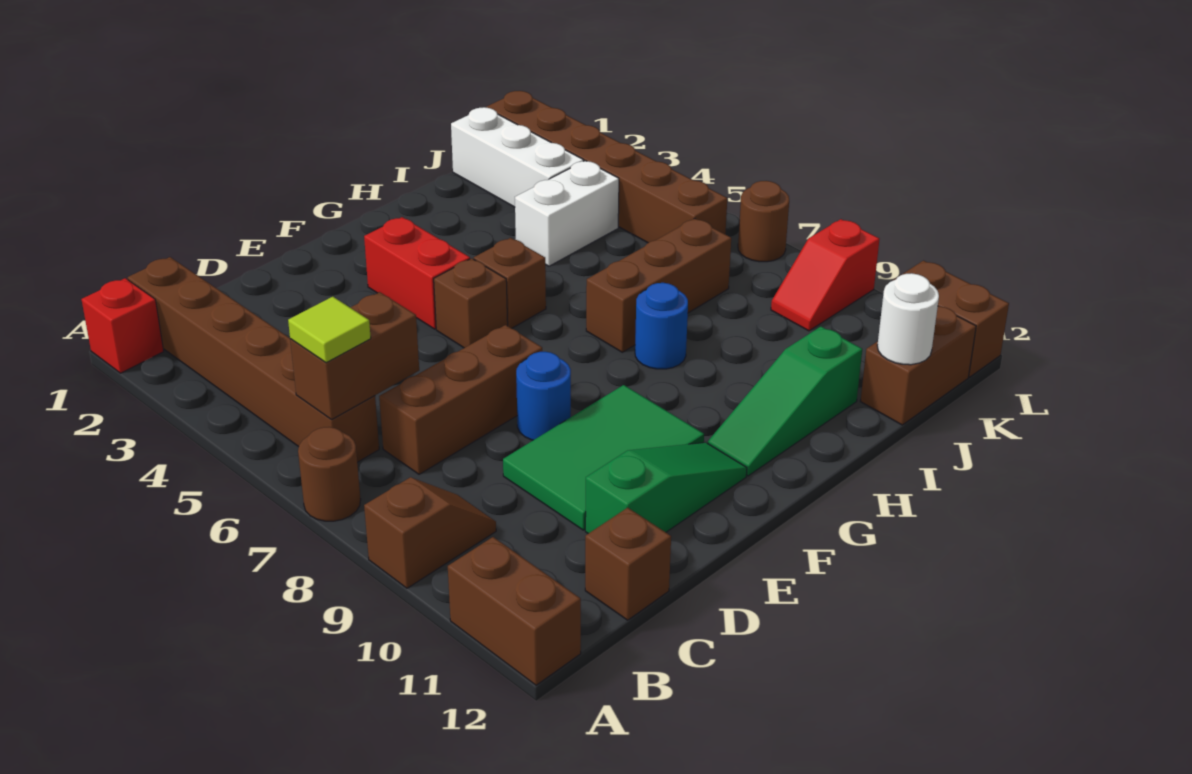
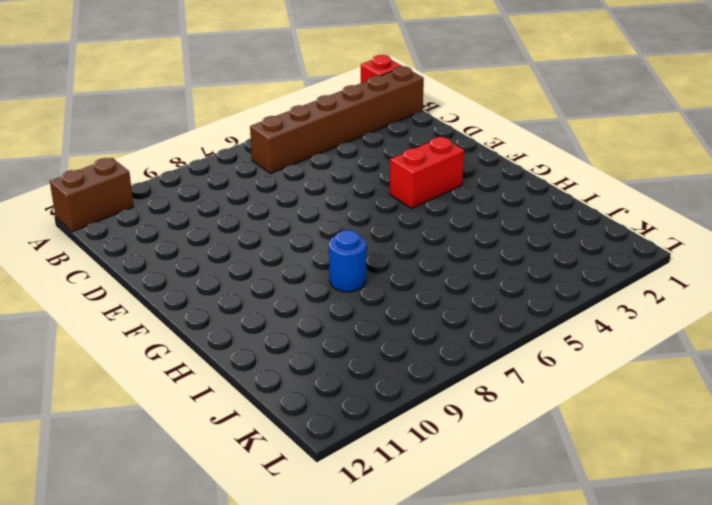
none -> brown 1x1 round brick [298,427,361,521]
none -> brown 1x2 slope [364,477,496,588]
none -> brown 1x3 brick [379,325,542,474]

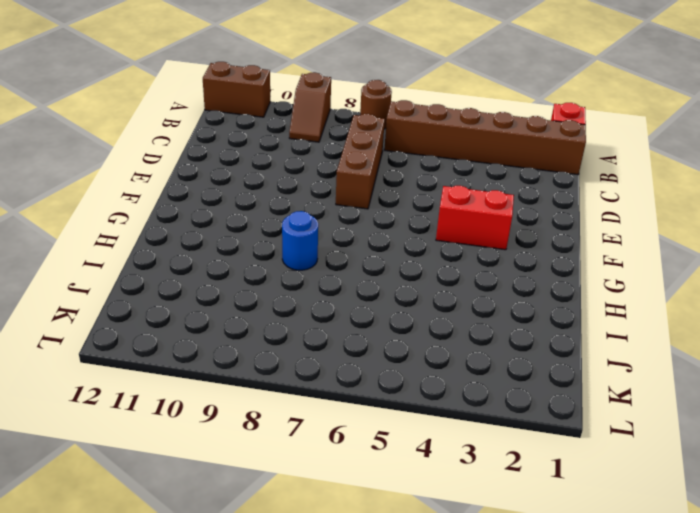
none -> brown 1x1 brick [585,508,671,620]
none -> green 2x3 tile [503,385,704,530]
none -> green 1x3 slope [585,443,747,534]

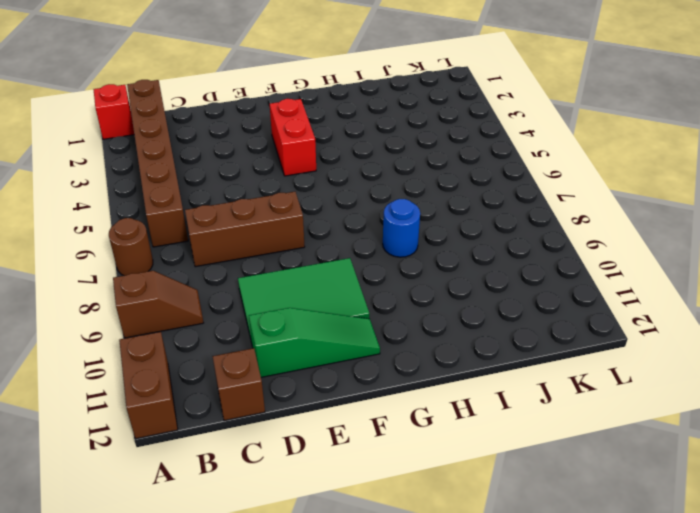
none -> blue 1x1 round brick [516,352,571,440]
none -> brown 1x1 brick [434,258,508,348]
none -> brown 1x1 brick [474,238,546,328]

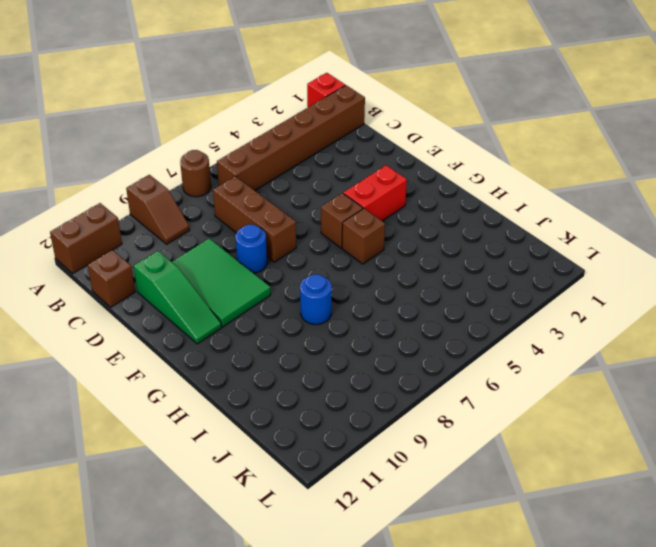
none -> green 1x3 slope [708,327,862,476]
none -> brown 1x3 brick [586,218,731,352]
none -> white 1x2 brick [515,161,619,266]

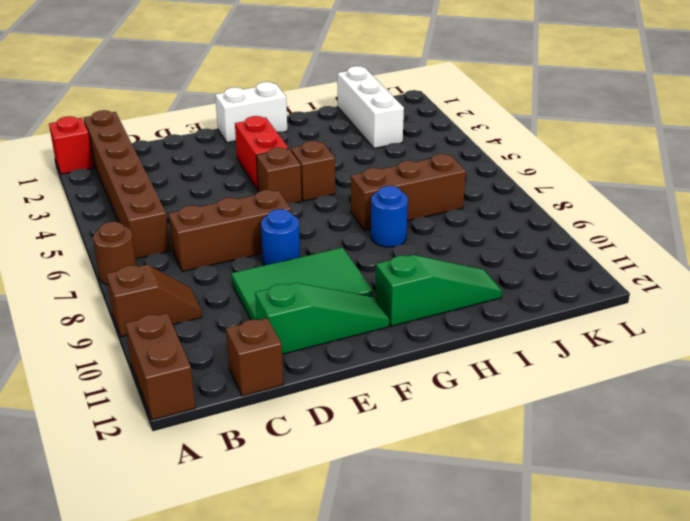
white 1x2 brick [215,82,287,143] -> white 1x2 brick moved to [515,161,619,266]
green 1x3 slope [375,255,502,326] -> green 1x3 slope turned to [708,327,862,476]
none -> brown 1x2 brick [860,306,976,425]
none -> brown 1x6 brick [486,91,727,243]
none -> red 1x2 slope [771,219,879,331]

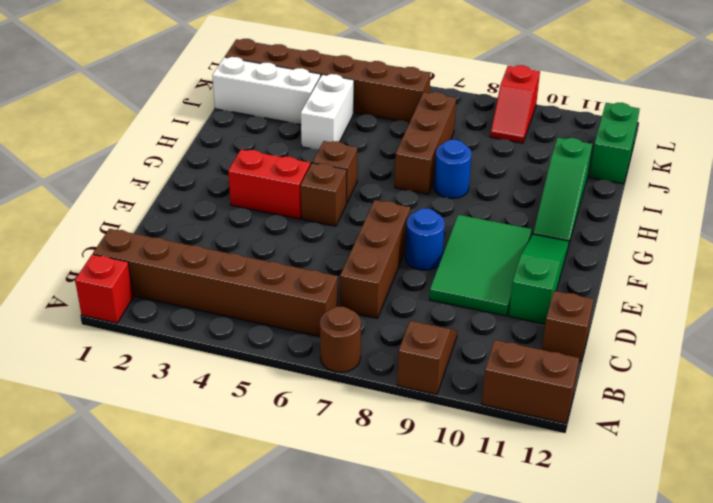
green 1x2 brick [589,103,640,184] -> brown 1x2 brick [860,306,976,425]
none -> brown 1x1 round brick [738,181,789,262]
none -> brown 1x2 brick [892,261,1009,377]
none -> brown 1x2 brick [290,292,419,420]

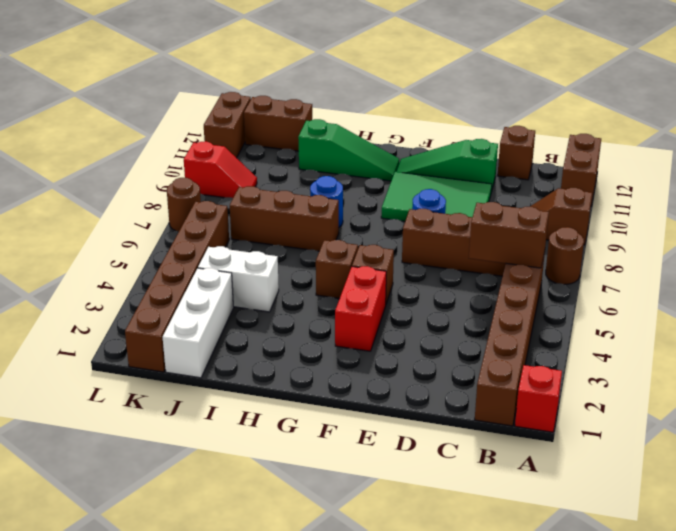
none -> white 1x1 round brick [877,273,939,365]
none -> lime 1x1 tile [288,297,371,363]

